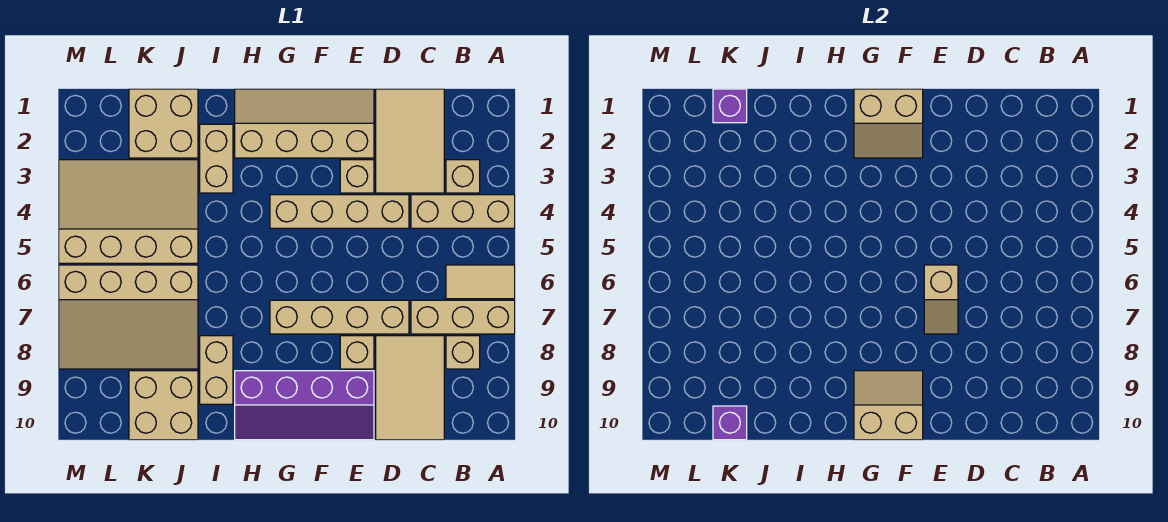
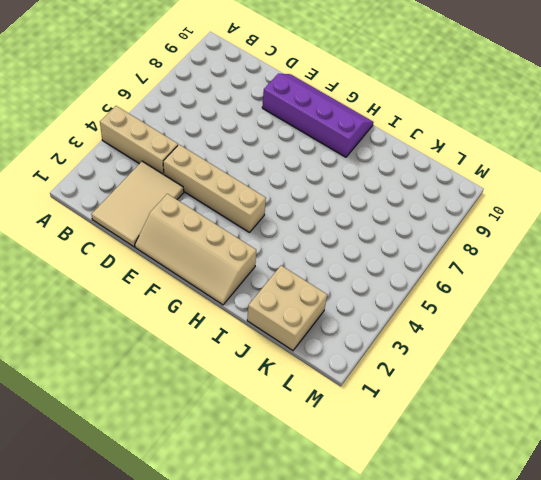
none -> tan 1x2 tile [446,265,515,299]
none -> tan 1x3 brick [411,300,515,334]
none -> tan 1x1 brick [446,160,480,193]

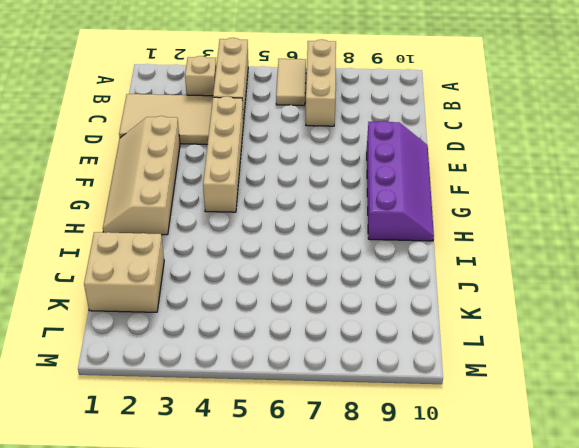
none -> tan 1x1 brick [446,336,480,369]
none -> tan 2x3 tile [376,336,444,440]
none -> tan 1x4 brick [270,300,409,334]

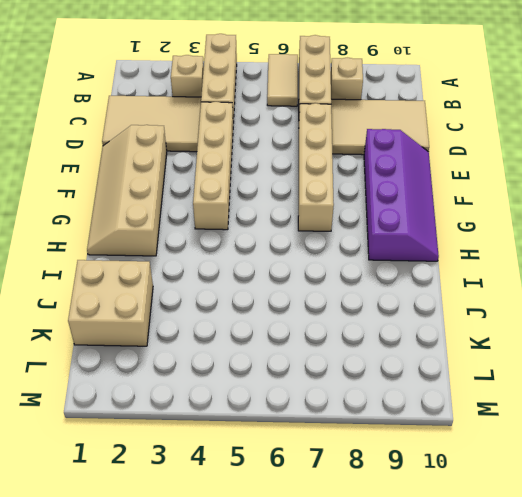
none -> tan 1x1 brick [340,160,374,193]
none -> tan 1x1 brick [340,336,374,369]
none -> tan 1x2 brick [200,124,233,193]

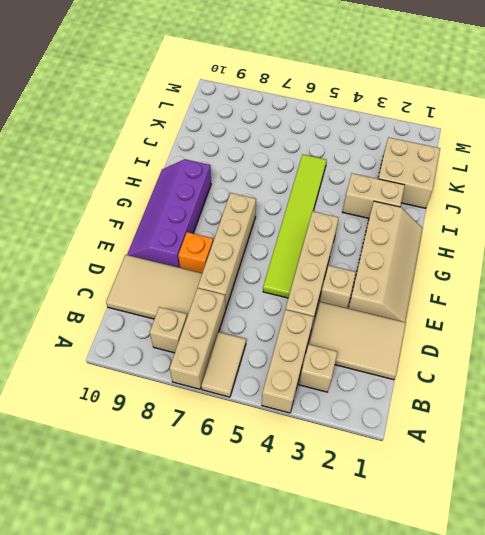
lime 1x6 tile [263,155,327,298] -> tan 3x4 slope [59,160,198,263]
orange 1x1 brick [178,232,213,273] -> tan 1x1 brick [340,336,374,369]
none -> tan 1x2 brick [200,336,233,404]
none -> tan 3x4 slope [59,265,198,369]
none -> tan 2x2 brick [129,371,198,440]

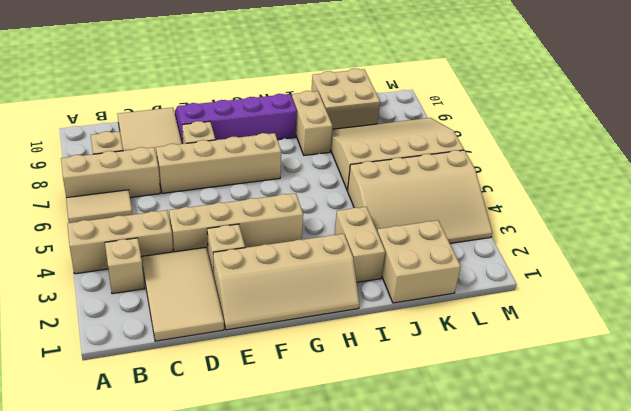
none -> tan 1x2 slope [924,265,958,334]
none -> tan 2x2 slope [854,89,923,158]
none -> tan 2x2 slope [854,371,923,440]

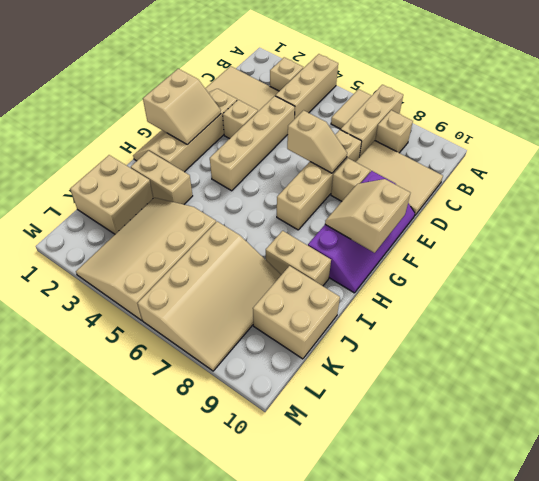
none -> purple 1x1 brick [713,89,747,123]
none -> purple 1x1 brick [713,406,747,440]

